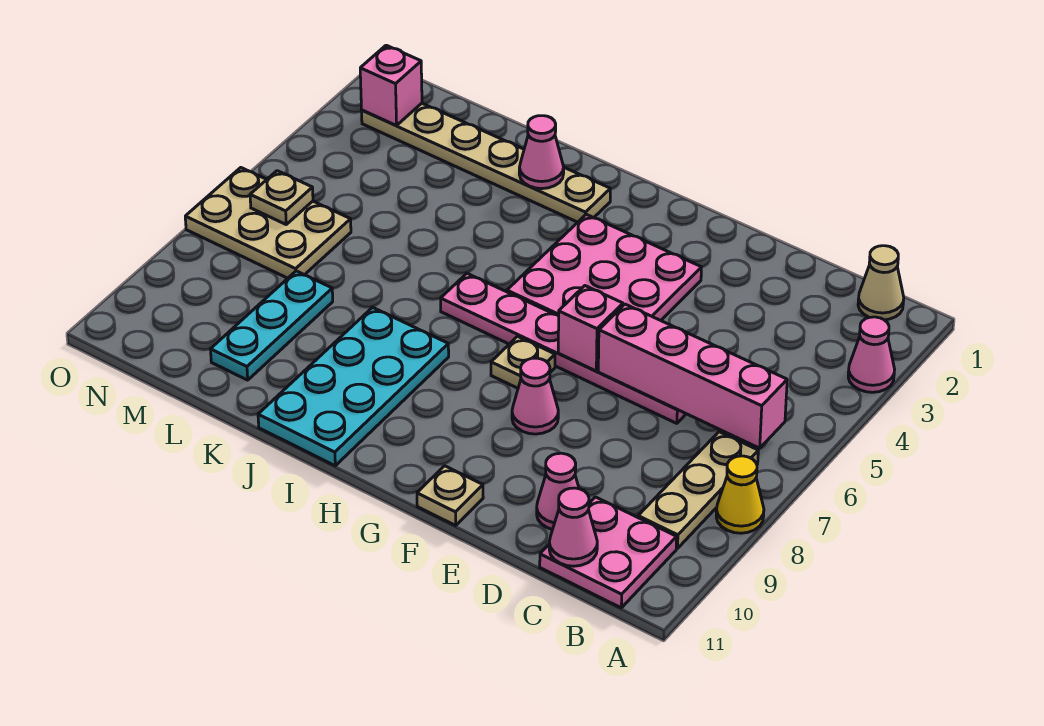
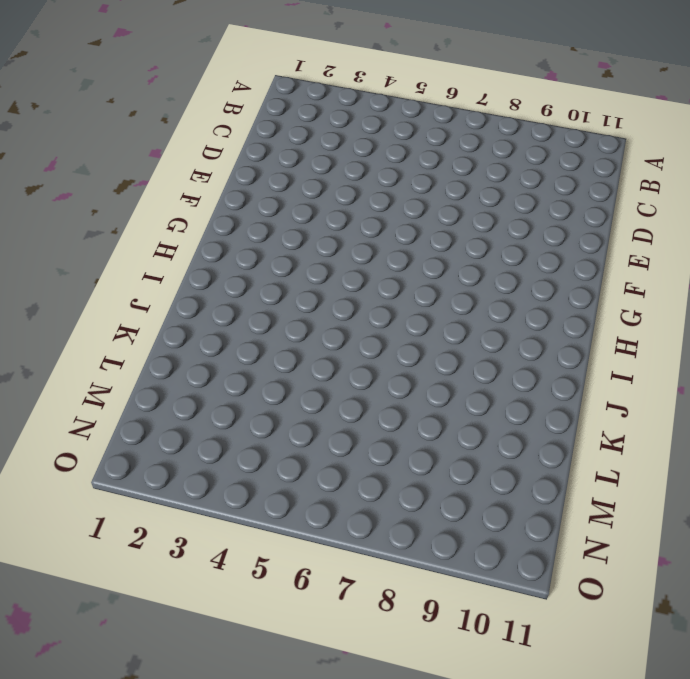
none -> pink 1x1 cone [848,317,895,392]
none -> yellow 1x1 cone [716,456,764,533]
none -> tan 1x1 cone [858,246,904,320]

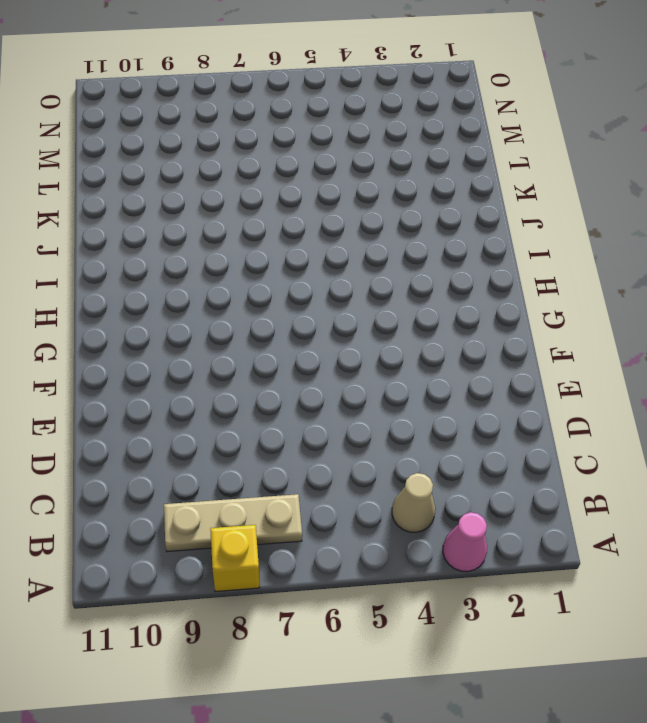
yellow 1x1 brick [210,525,260,592] -> yellow 1x1 cone [716,456,764,533]
tan 1x1 cone [392,473,435,532] -> tan 1x1 cone moved to [858,246,904,320]
none -> pink 2x2 plate [540,497,677,608]
none -> pink 1x6 plate [441,274,686,423]
none -> pink 1x1 cone [537,453,579,530]

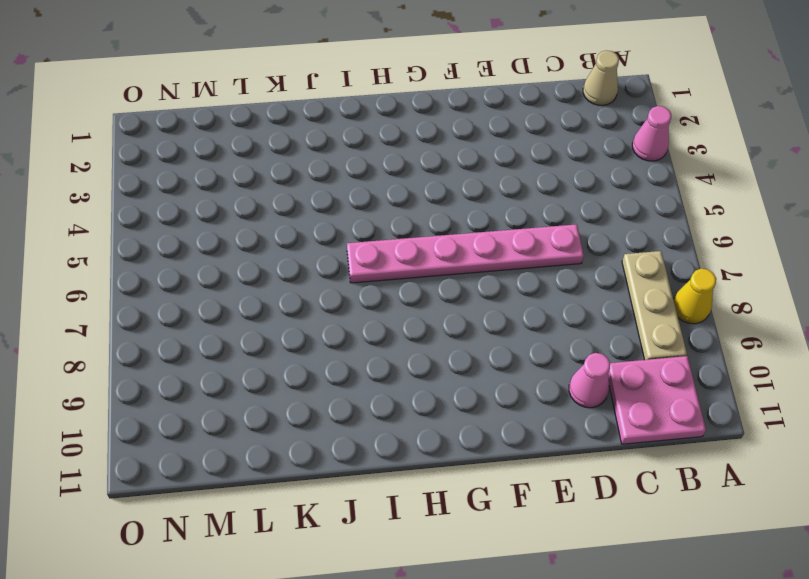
none -> pink 3x3 plate [507,214,702,320]
none -> pink 1x1 cone [512,358,558,434]
none -> tan 1x1 plate [417,466,483,525]

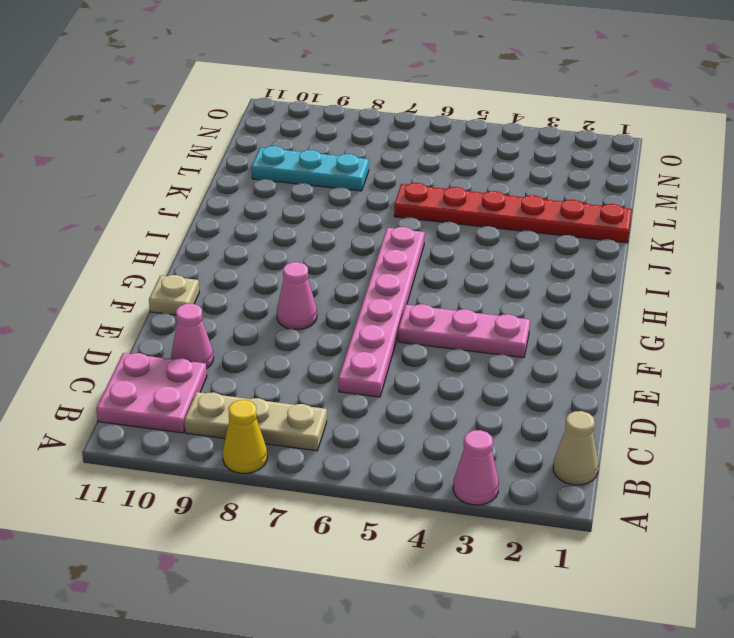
pink 1x3 plate [398,304,530,358] -> pink 3x3 plate [507,214,702,320]
red 1x6 plate [394,183,632,243] -> tan 1x6 plate [362,103,610,222]
none -> tan 1x1 plate [491,336,555,388]
none -> cyan 2x4 plate [258,307,449,466]
none -> tan 2x3 plate [185,168,351,278]

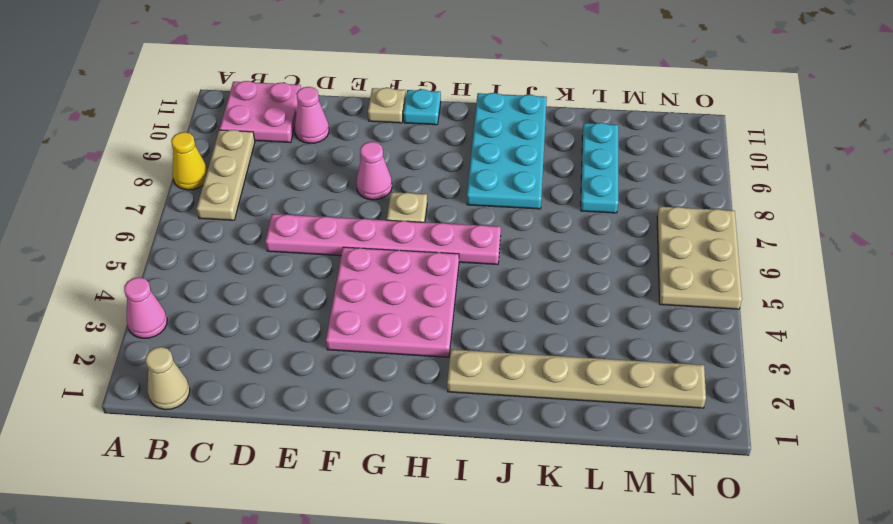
cyan 1x1 plate [403,89,441,125] -> none
tan 2x3 plate [657,207,742,309] -> tan 2x3 plate turned to [185,168,351,278]
none -> pink 1x4 brick [598,304,787,448]
none -> pink 1x1 cone [549,488,597,566]
none -> pink 1x1 brick [558,286,623,371]

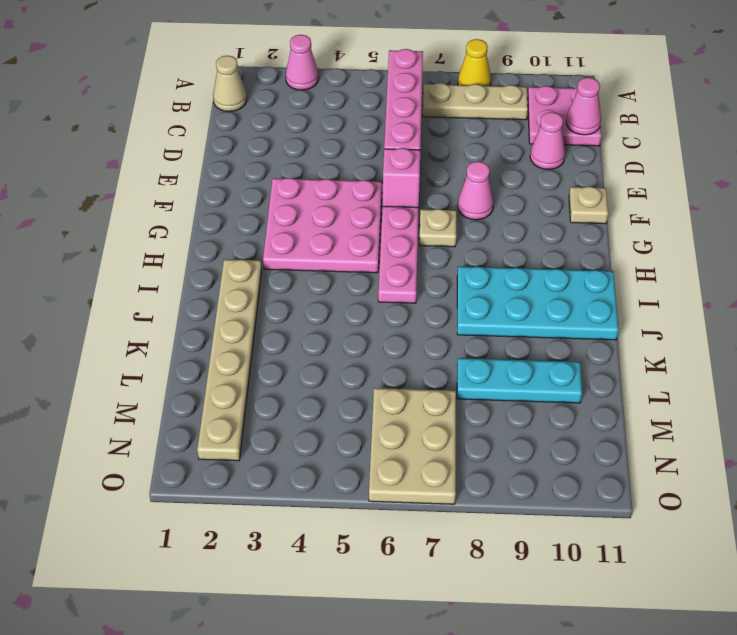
none -> pink 1x1 cone [519,116,564,189]
none -> pink 1x1 brick [360,45,422,126]
none -> tan 1x1 plate [250,171,313,224]

